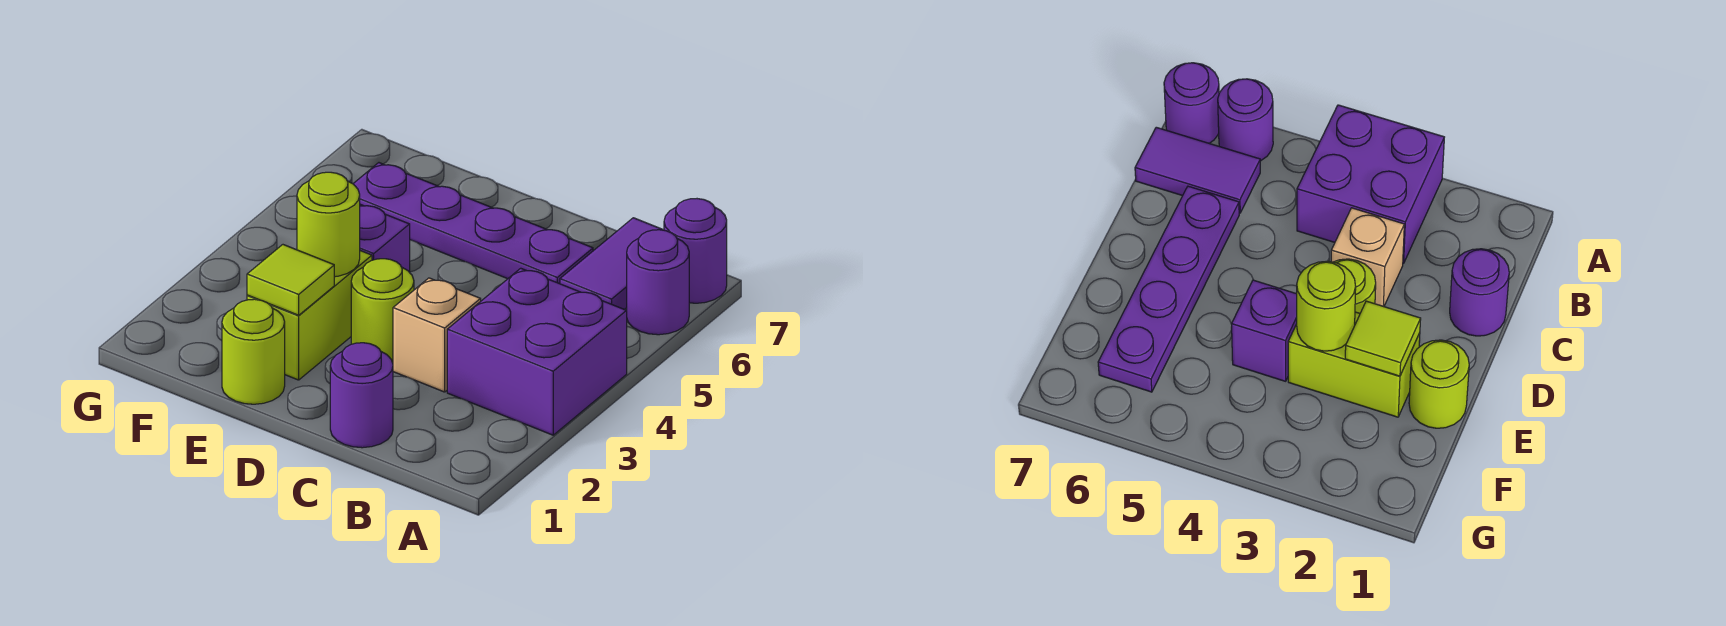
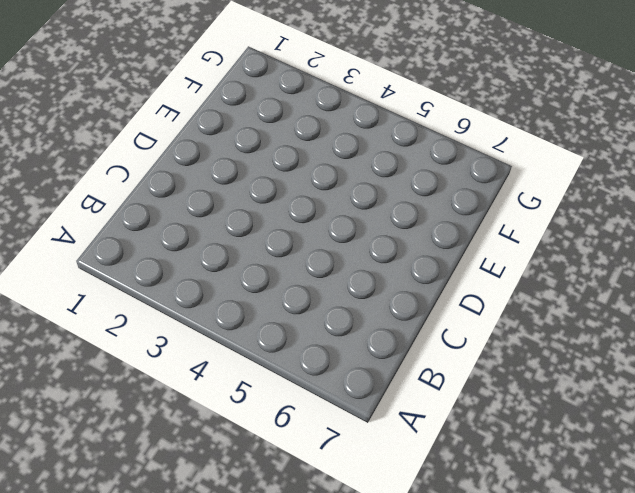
none -> purple 2x2 brick [447,268,627,435]
none -> purple 1x1 round brick [627,230,689,335]
none -> purple 1x1 round brick [664,199,727,303]

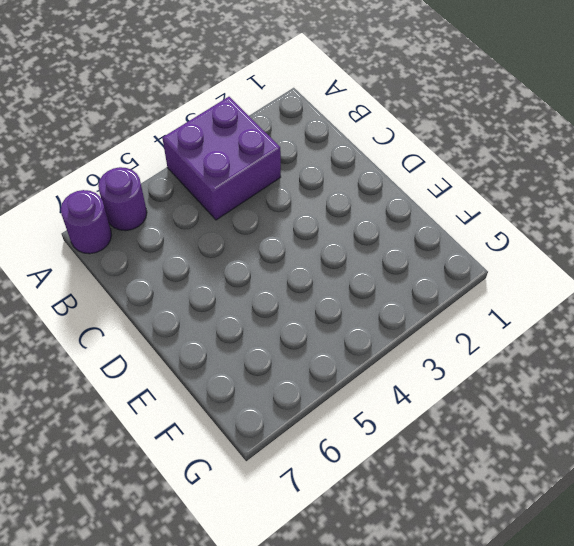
none -> purple 1x2 tile [560,218,663,309]
none -> purple 1x1 round brick [330,343,393,448]
none -> tan 1x1 brick [393,278,481,392]

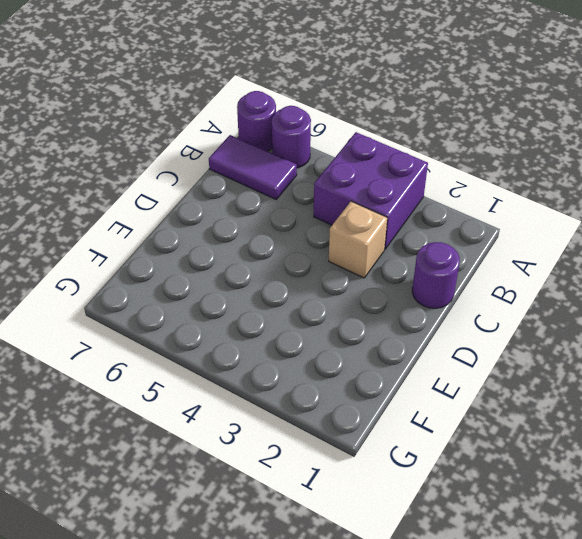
none -> purple 1x4 plate [353,163,593,284]
none -> lime 1x1 round brick [351,259,414,363]
none -> lime 1x1 round brick [222,299,285,404]

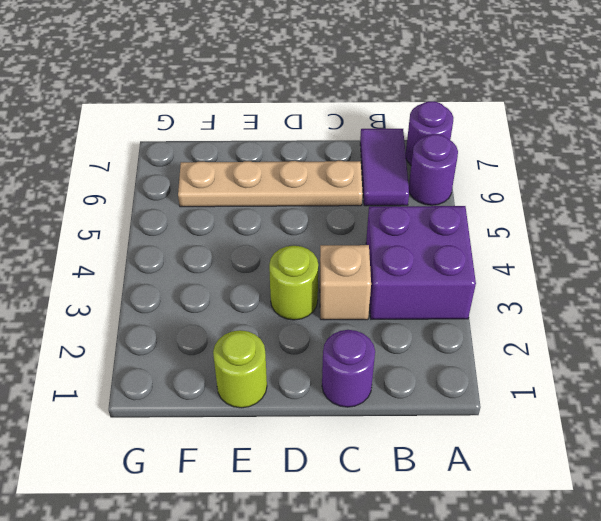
tan 1x4 plate [178,161,363,207] -> purple 1x4 plate [353,163,593,284]
none -> lime 1x2 brick [247,251,372,380]
none -> purple 1x1 brick [360,204,410,272]
none -> lime 1x1 tile [247,245,334,315]

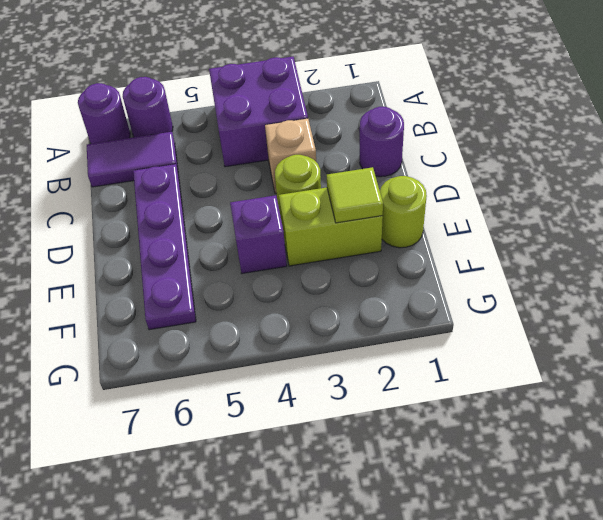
none -> lime 1x1 round brick [297,172,360,277]

